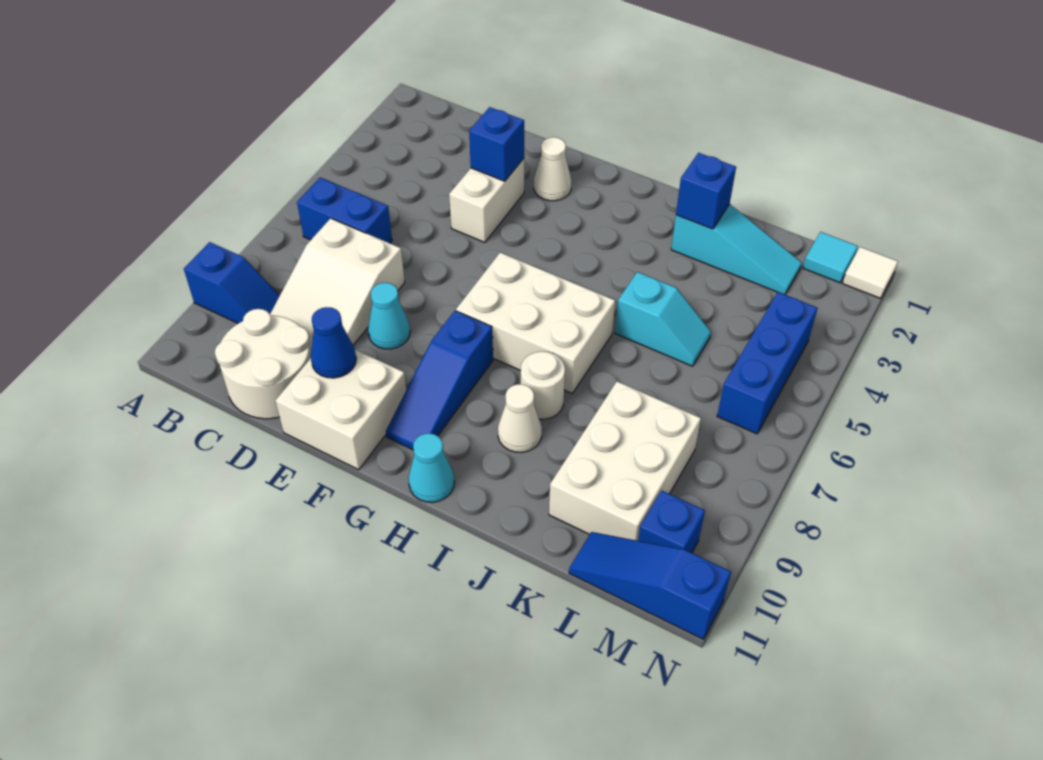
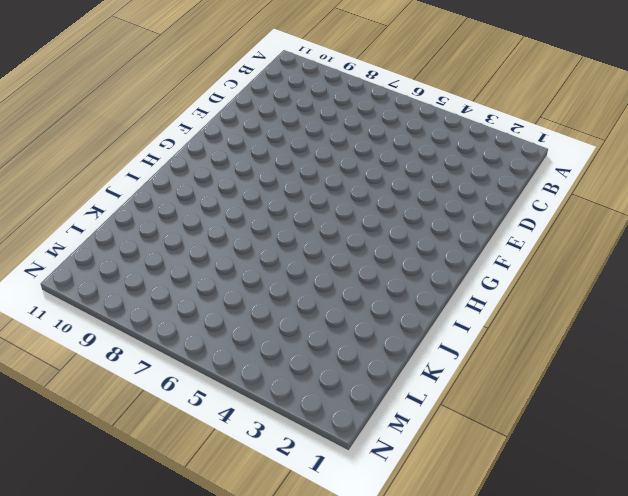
none -> blue 1x2 slope [184,242,280,323]
none -> blue 1x2 brick [297,178,392,243]
none -> white 2x3 slope [270,218,405,351]

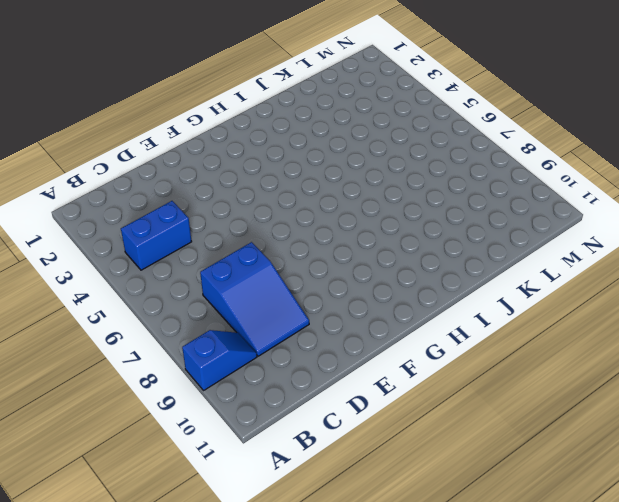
blue 1x2 brick [121,201,192,270] -> blue 1x2 brick moved to [297,178,392,243]
blue 2x3 slope [200,242,309,356] -> white 2x3 slope [270,218,405,351]
none -> white 2x2 round brick [215,309,311,419]
none -> white 1x2 brick [449,159,524,242]
none -> cyan 1x1 cone [368,283,410,349]

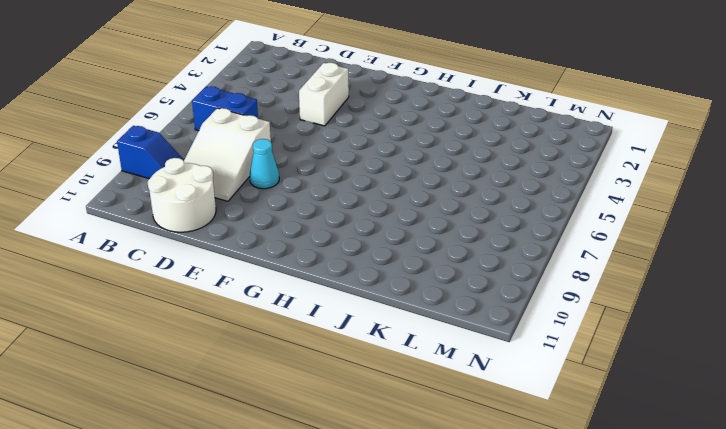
none -> white 2x2 brick [275,350,406,470]
none -> white 1x1 cone [534,137,571,201]
none -> white 2x3 brick [456,253,615,393]

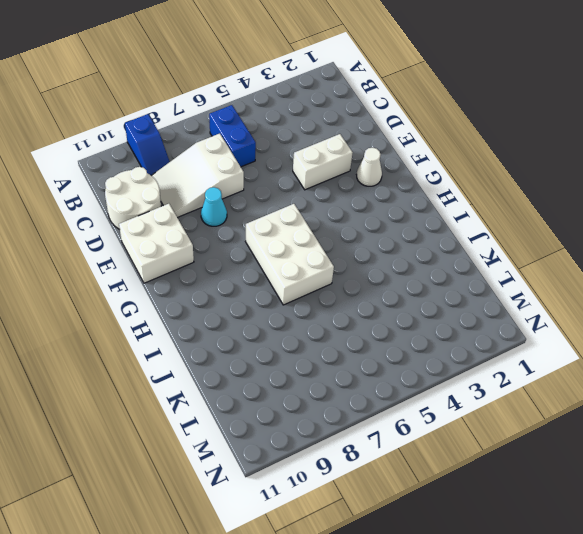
none -> blue 1x3 slope [386,311,493,449]
none -> cyan 1x1 cone [409,433,454,502]
none -> white 1x1 round brick [521,351,565,419]

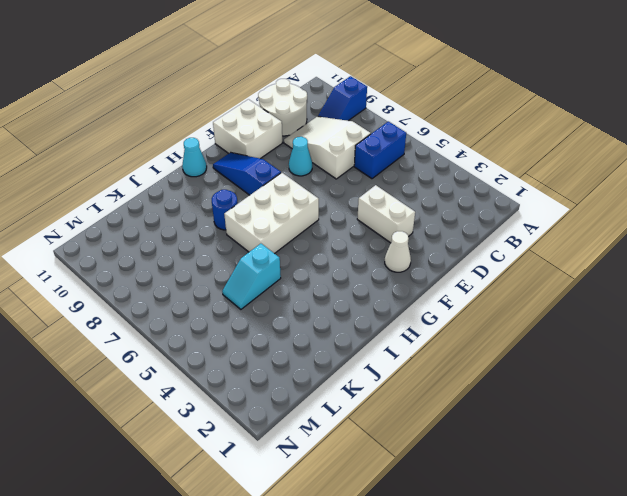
blue 1x1 round brick [212,190,238,230] -> white 1x1 round brick [521,351,565,419]
none -> white 1x1 cone [498,384,542,452]
none -> cyan 1x3 slope [671,204,802,295]
none -> white 2x3 brick [549,381,701,541]

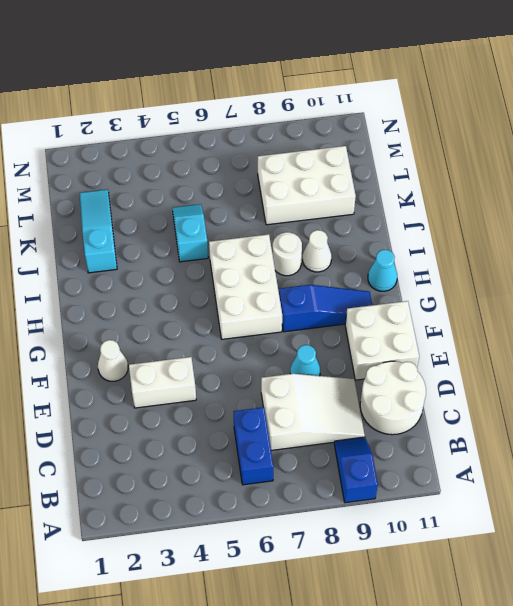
none -> blue 1x3 slope [569,532,731,639]
none -> cyan 1x1 tile [803,232,858,283]
none -> blue 1x3 brick [717,292,817,434]

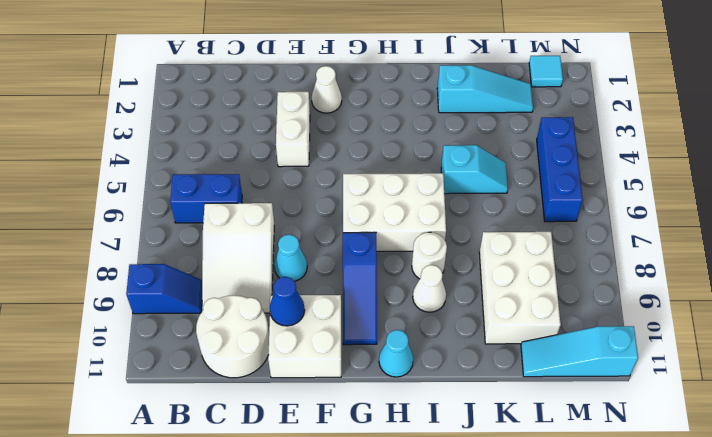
cyan 1x3 slope [521,326,638,377] -> blue 1x3 slope [569,532,731,639]
none -> blue 1x1 brick [638,491,705,553]
none -> white 1x1 tile [843,247,898,298]
none -> blue 1x1 brick [469,107,524,181]

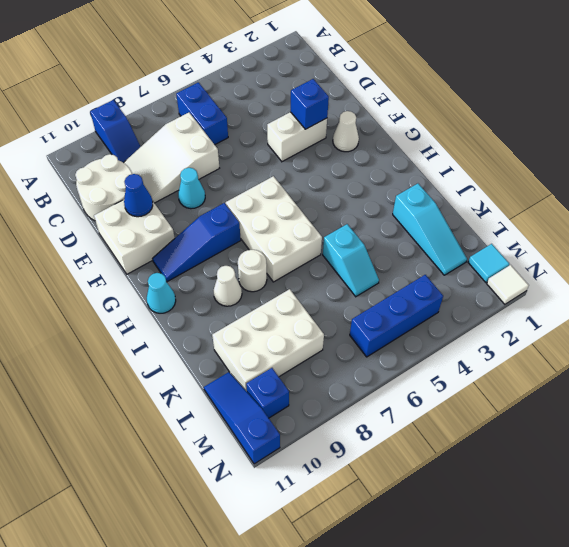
none -> blue 1x1 brick [676,153,736,229]

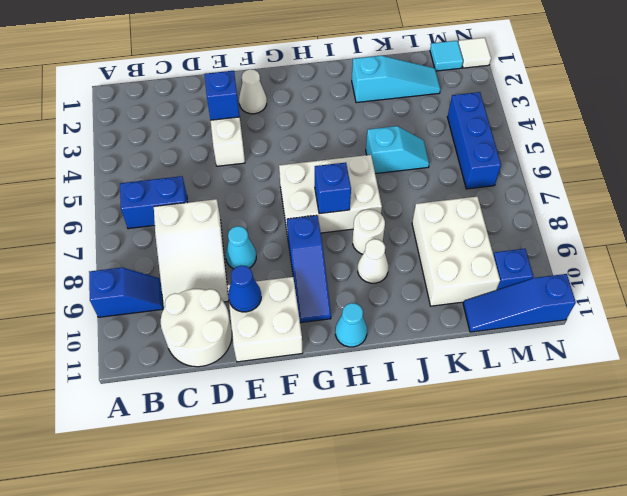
blue 1x1 brick [315,162,351,214] -> blue 1x1 brick moved to [676,153,736,229]

